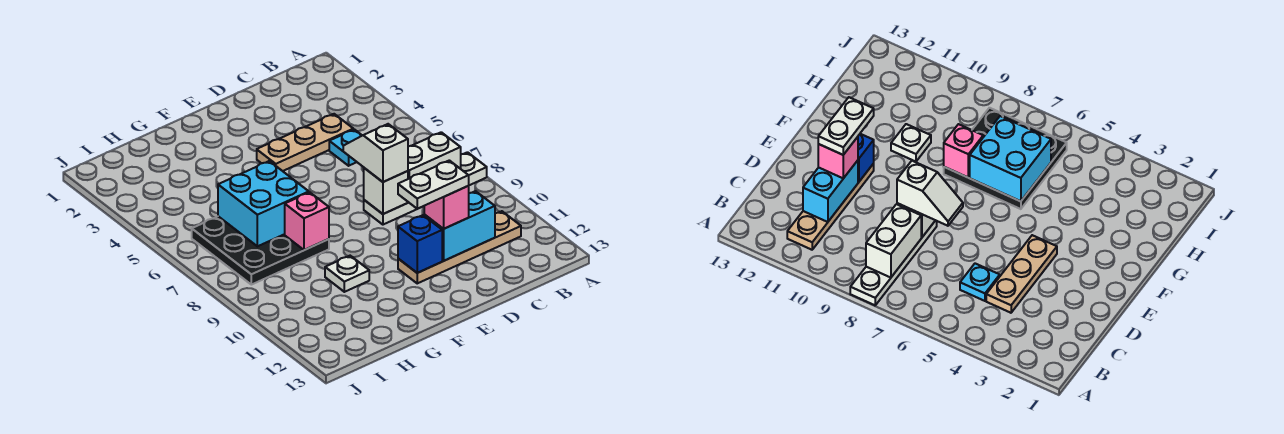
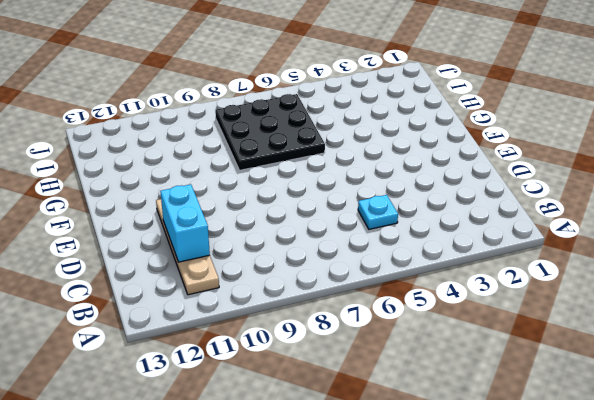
none -> white 1x4 plate [364,152,487,225]
none -> tan 1x3 plate [257,114,353,171]
none -> white 1x1 plate [325,256,369,292]

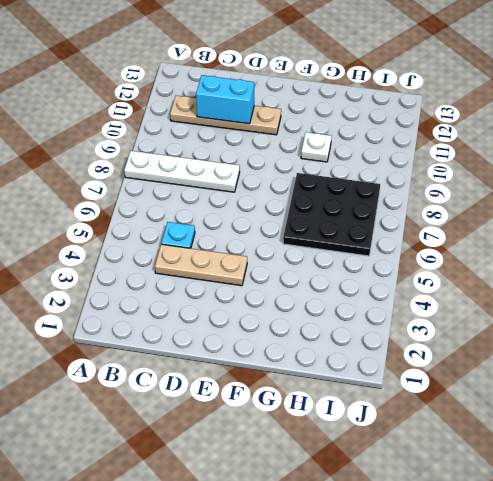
none -> white 1x2 brick [408,132,461,179]
none -> white 1x1 brick [364,168,408,214]
none -> blue 1x1 brick [398,215,442,273]

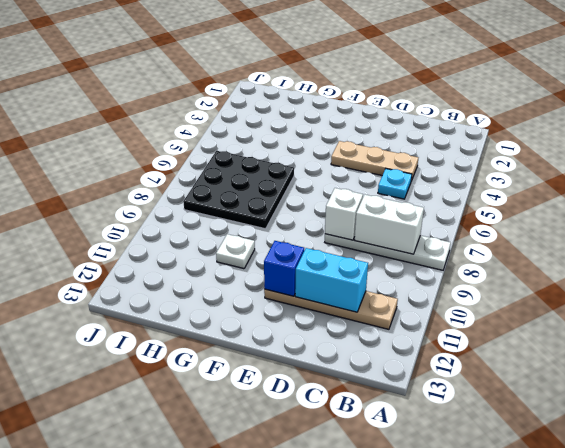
none -> cyan 2x2 brick [218,161,309,246]
none -> pink 1x1 brick [285,192,329,250]
none -> white 1x2 slope [343,124,408,182]

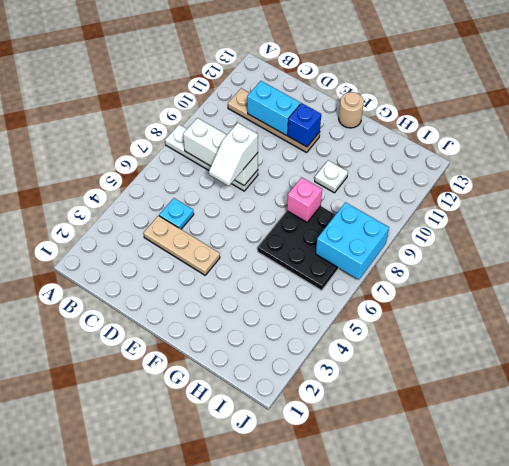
tan 1x1 round brick [339,92,364,128] -> none
cyan 2x2 brick [316,202,389,280] -> cyan 2x2 brick moved to [218,161,309,246]
none -> pink 1x1 brick [424,186,469,229]
none -> white 1x2 plate [398,160,469,209]

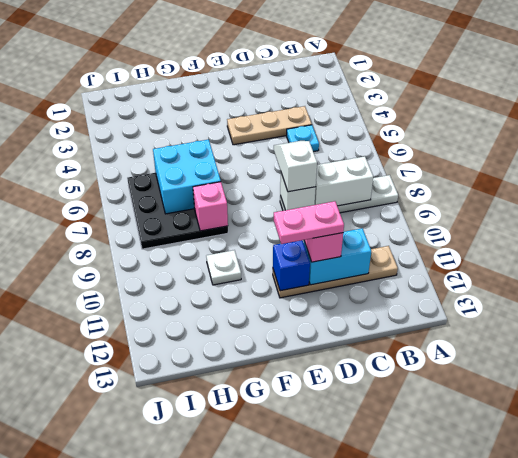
pink 1x2 plate [274,201,344,244] -> white 1x2 plate [398,160,469,209]

